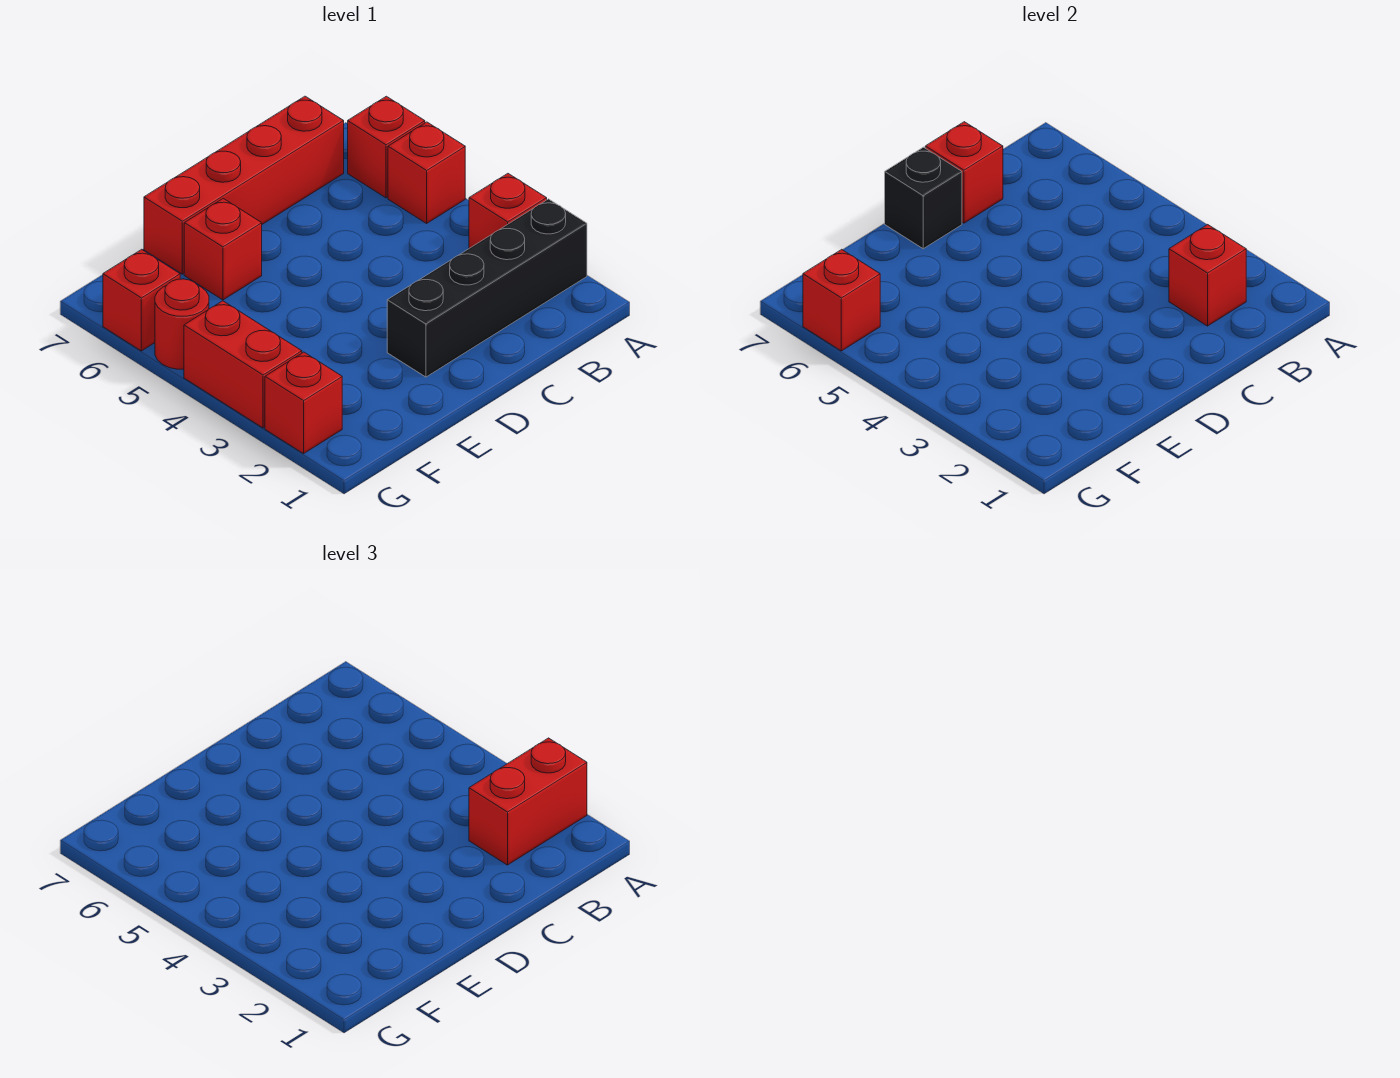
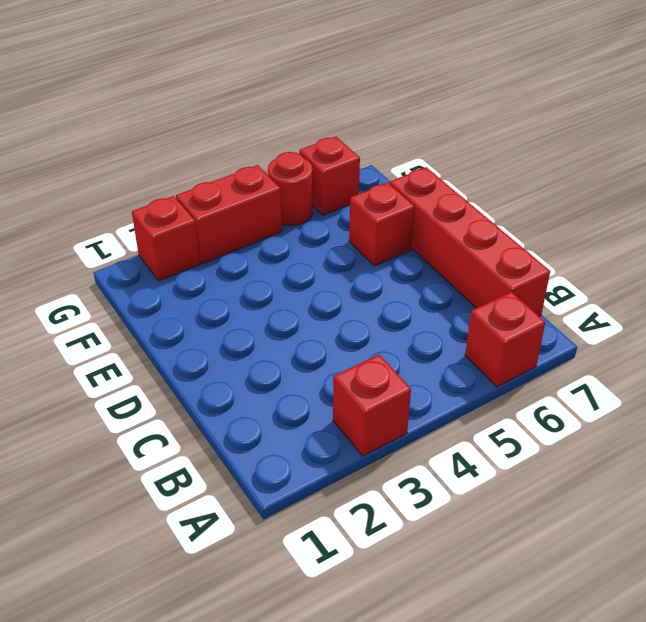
none -> black 1x4 brick [387,199,587,377]
none -> red 1x1 brick [388,122,465,223]
none -> red 1x1 brick [1169,225,1246,326]

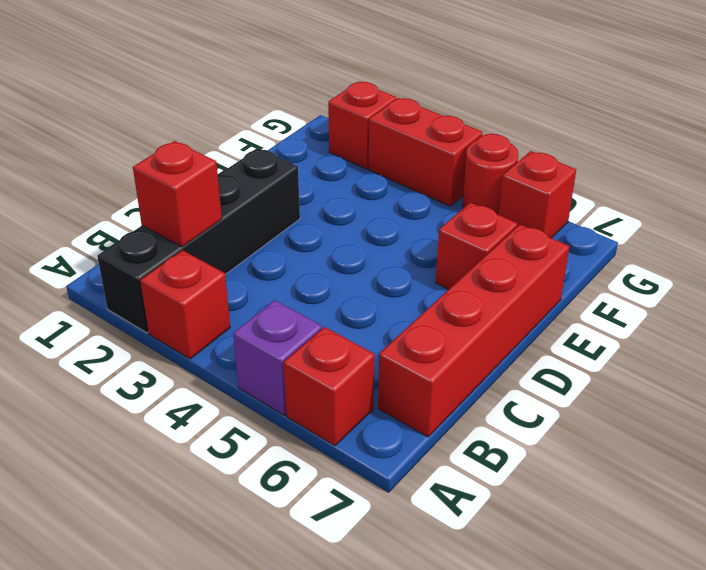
purple 1x1 brick [233,300,322,415] -> red 1x1 brick [388,122,465,223]
none -> red 1x1 brick [925,122,1003,223]
none -> black 1x1 brick [885,147,962,249]
none -> red 1x1 brick [803,249,880,351]

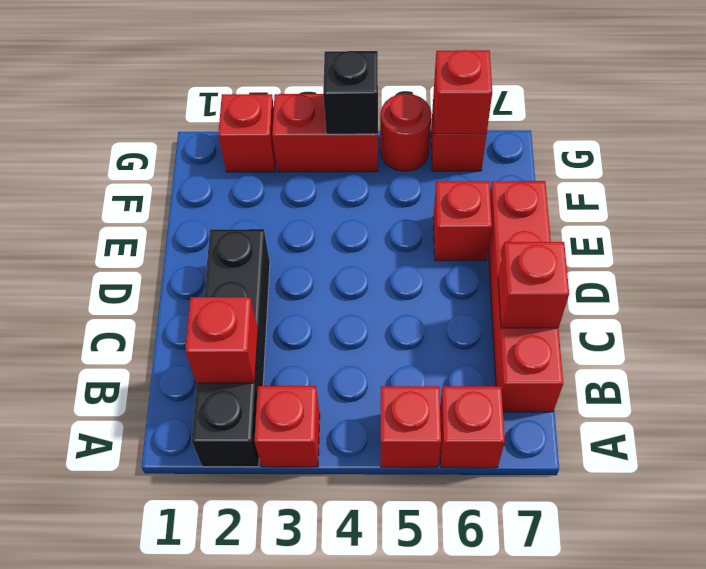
black 1x1 brick [323,51,378,134] -> black 1x1 brick moved to [885,147,962,249]
none -> red 1x2 brick [469,738,587,865]

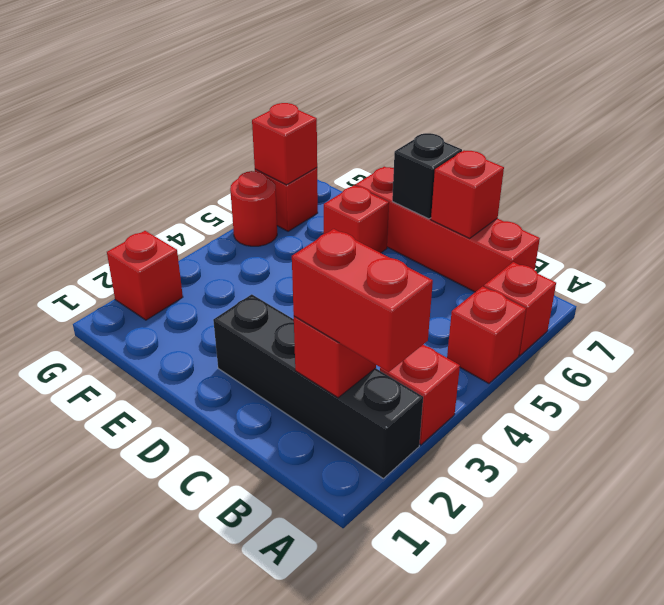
none -> red 1x2 brick [184,301,302,428]

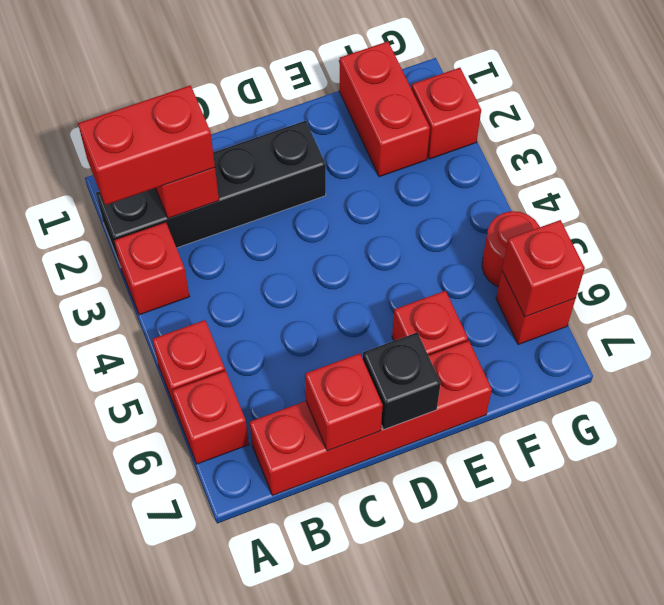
red 1x2 brick [339,41,430,177] -> red 1x2 brick moved to [184,301,302,428]

